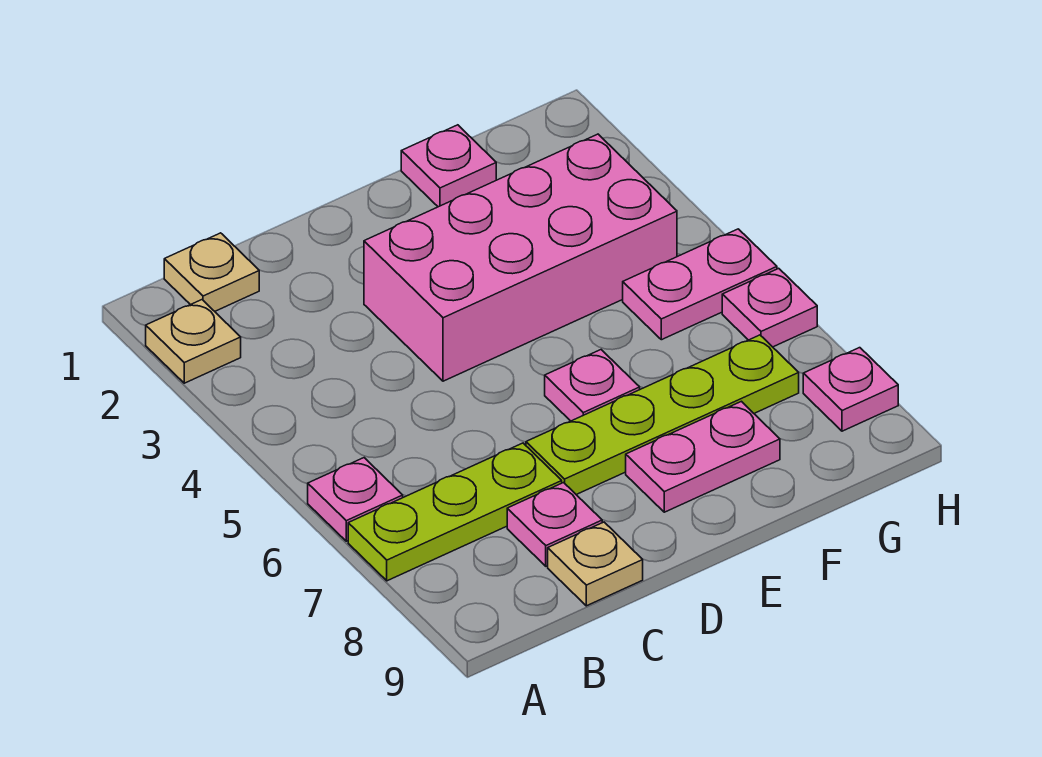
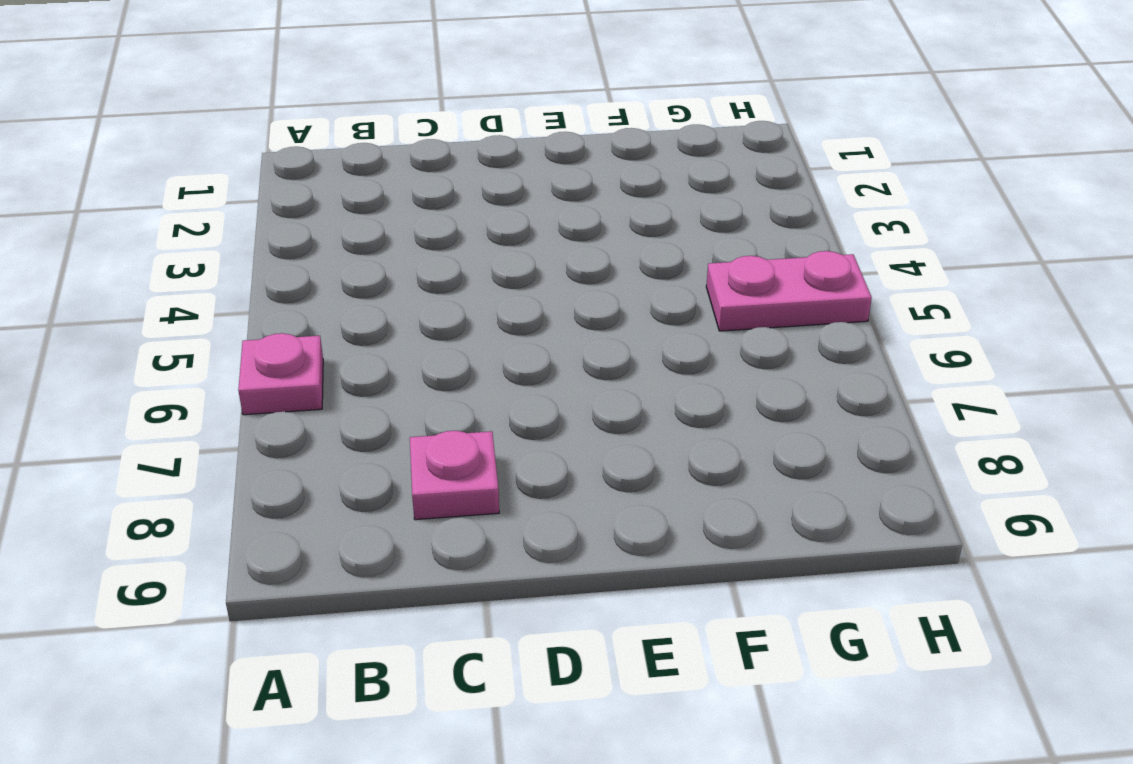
none -> tan 1x1 plate [146,300,241,383]
none -> lime 1x3 plate [348,443,562,581]
none -> tan 1x1 plate [164,233,259,311]

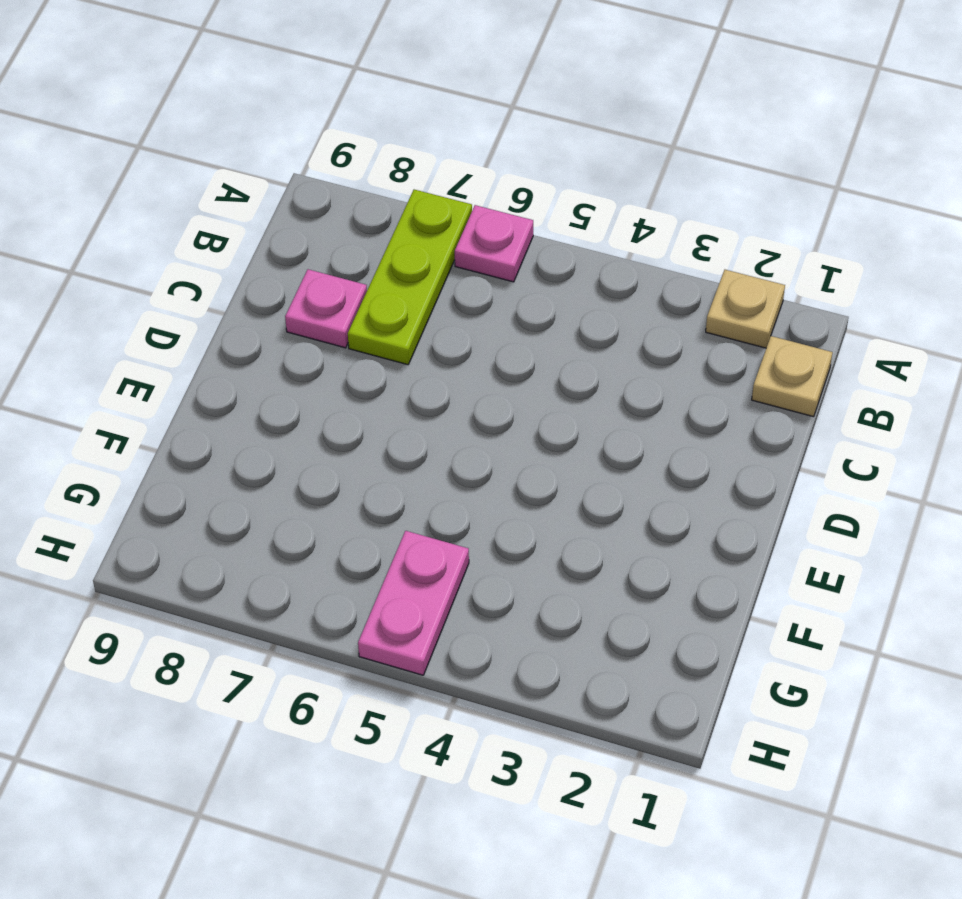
none -> tan 1x1 plate [548,522,643,606]
none -> pink 2x4 brick [364,134,677,381]
none -> lime 1x4 plate [526,335,799,495]

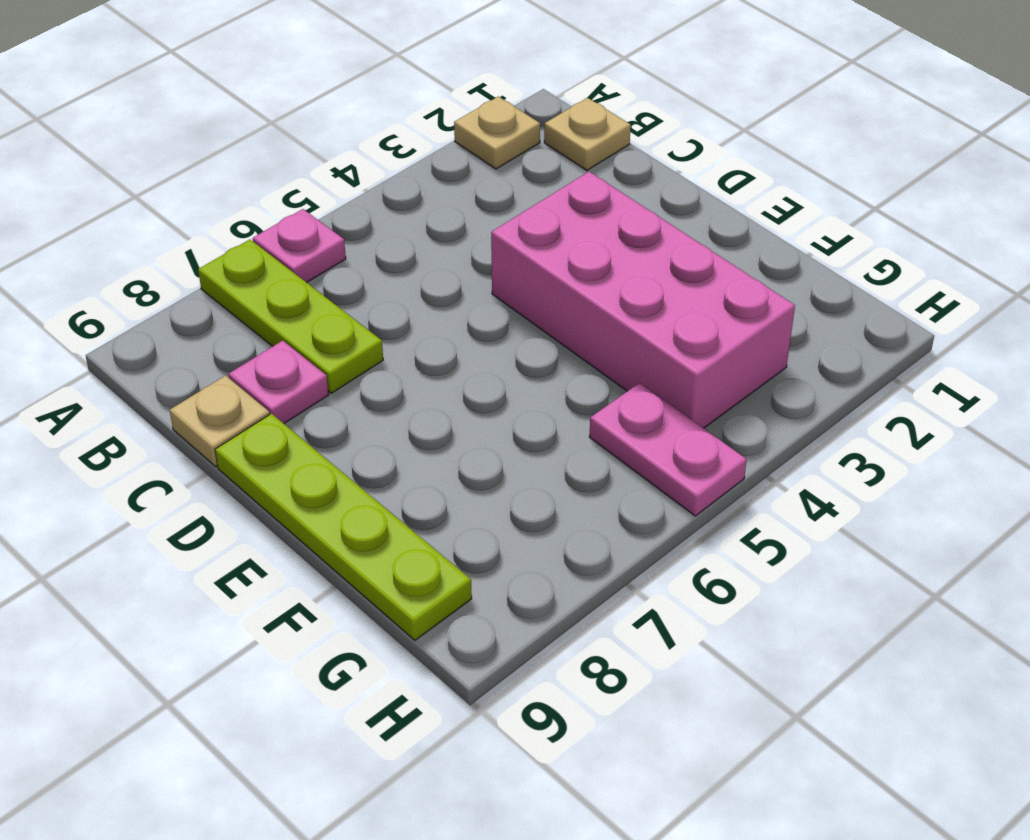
lime 1x4 plate [215,414,472,640] -> lime 1x4 plate moved to [526,335,799,495]
none -> pink 1x1 plate [545,350,640,421]
none -> pink 1x2 plate [626,401,780,512]
none -> pink 1x1 plate [401,125,496,207]

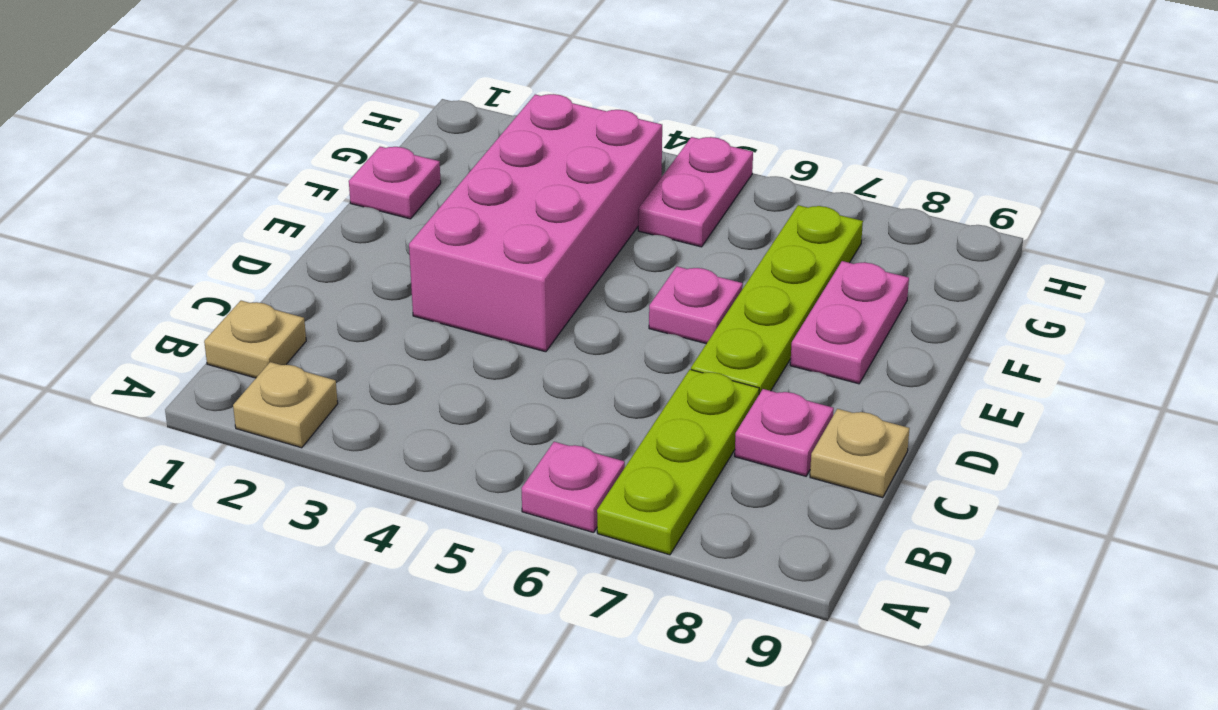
none -> pink 1x1 plate [722,268,817,347]
none -> pink 1x1 plate [803,348,898,431]

